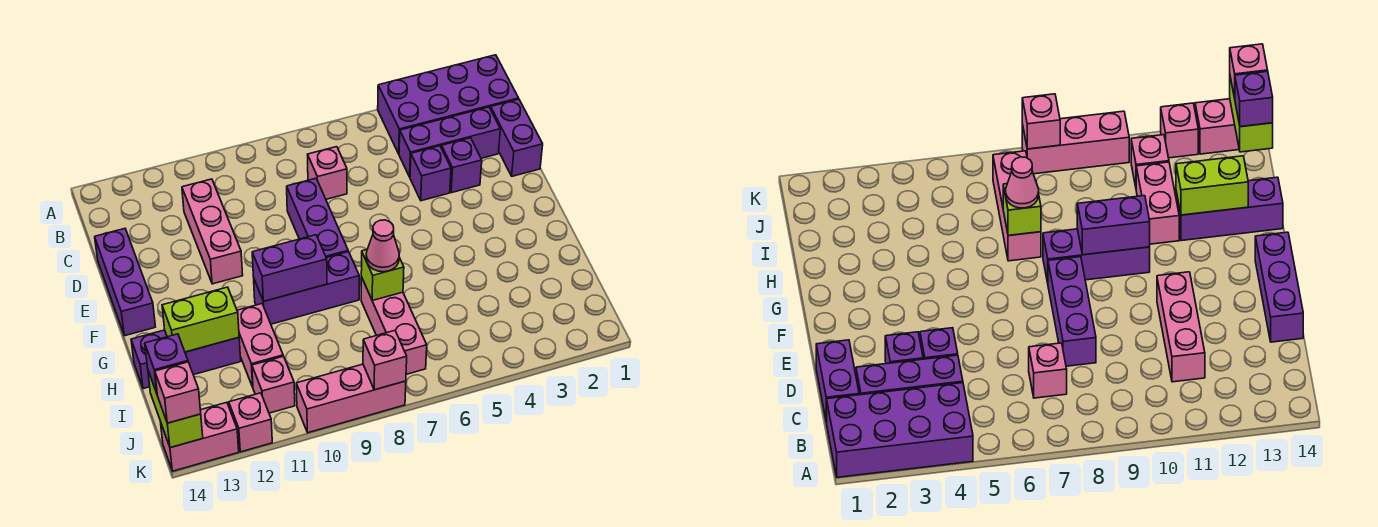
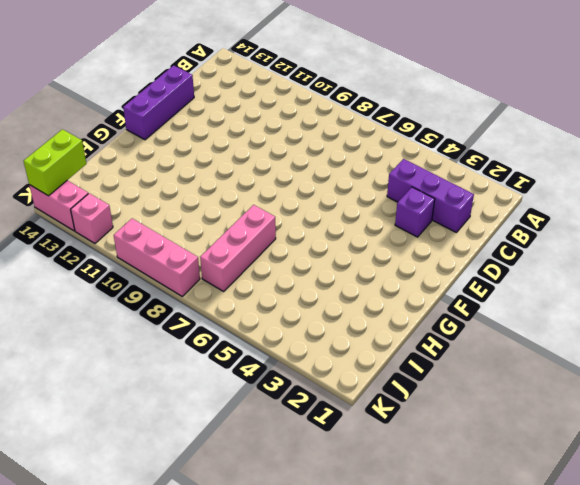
none -> purple 2x4 brick [378,55,519,154]
none -> purple 1x2 brick [491,99,543,176]
none -> pink 1x1 brick [307,147,347,199]

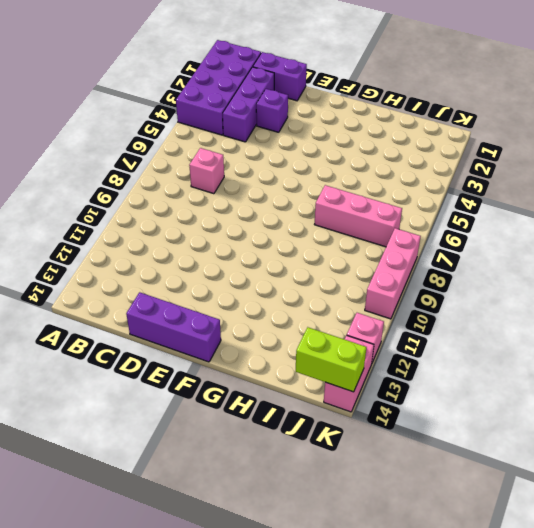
none -> pink 1x3 brick [182,179,243,284]
none -> purple 1x1 brick [410,146,451,201]
none -> purple 1x3 brick [287,178,348,258]

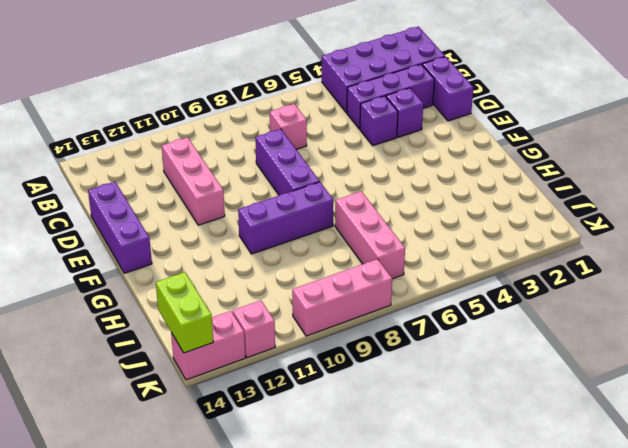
none -> pink 1x2 brick [237,304,283,387]
none -> purple 1x3 brick [131,330,241,389]
none -> pink 1x1 brick [252,356,295,413]

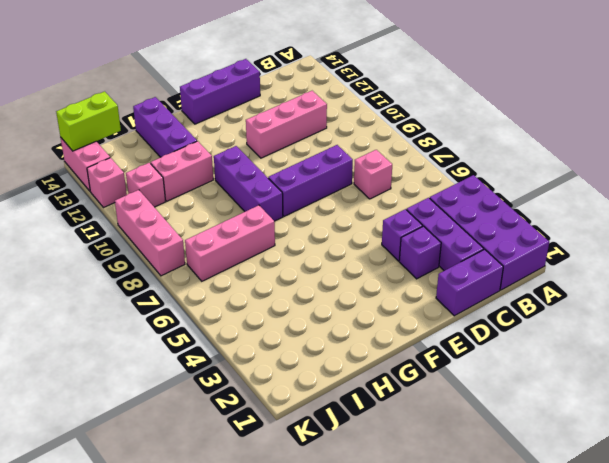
none -> purple 1x2 brick [252,235,327,301]
none -> lime 1x1 brick [361,250,404,300]
none -> lime 1x2 brick [162,287,239,352]

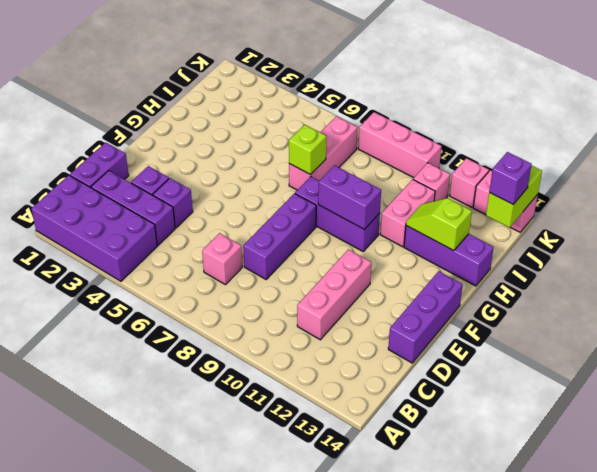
lime 1x2 slope [406,198,472,251] -> lime 1x2 brick [162,287,239,352]
none -> pink 1x1 brick [363,331,407,390]
none -> pink 1x1 cone [366,220,399,272]
none -> pink 1x1 brick [155,362,201,423]

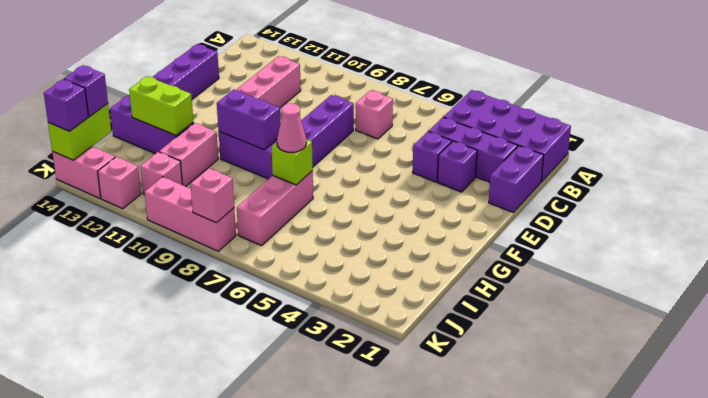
purple 1x1 brick [44,79,89,131] -> pink 1x1 brick [155,362,201,423]

